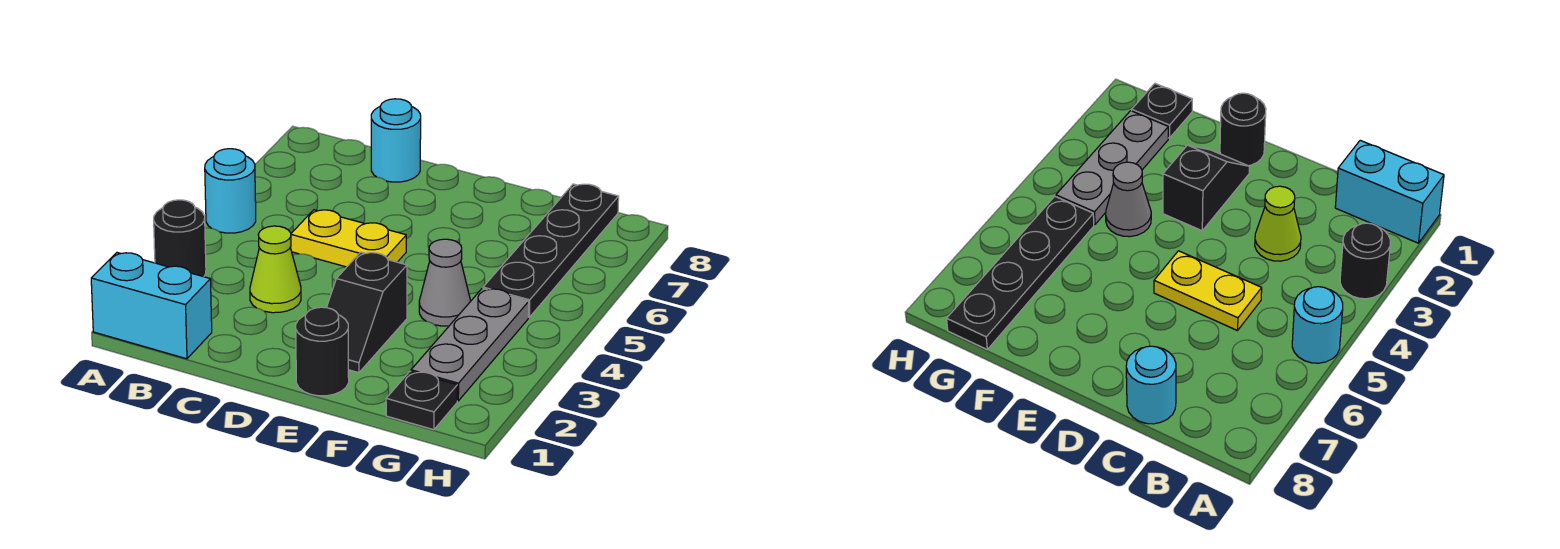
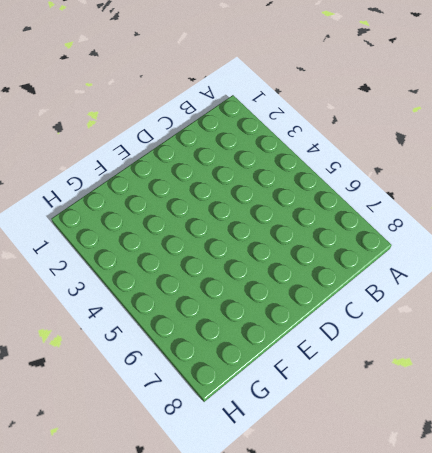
none -> cyan 1x2 brick [91,253,212,359]
none -> black 1x1 round brick [154,200,206,277]
none -> cyan 1x1 round brick [205,149,256,233]

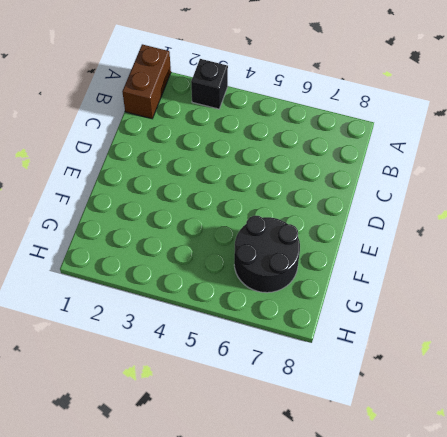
brown 1x2 brick [122,44,171,119] -> cyan 1x2 brick [91,253,212,359]
black 1x1 brick [191,59,228,109] -> black 1x1 round brick [154,200,206,277]
black 2x2 round brick [234,216,300,293] -> black 1x4 plate [483,184,619,317]
none -> cyan 1x1 round brick [205,149,256,233]
none -> lime 1x1 cone [250,226,301,313]
none -> yellow 1x2 plate [290,210,406,267]

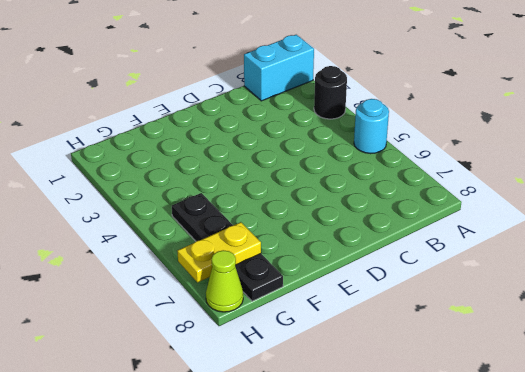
yellow 1x2 plate [177,222,261,283] -> yellow 1x2 plate moved to [290,210,406,267]
lime 1x1 cone [206,250,243,312] -> lime 1x1 cone moved to [250,226,301,313]
none -> cyan 1x1 round brick [371,99,421,182]
none -> black 1x1 round brick [296,307,349,396]
none -> black 1x2 slope [327,252,407,373]

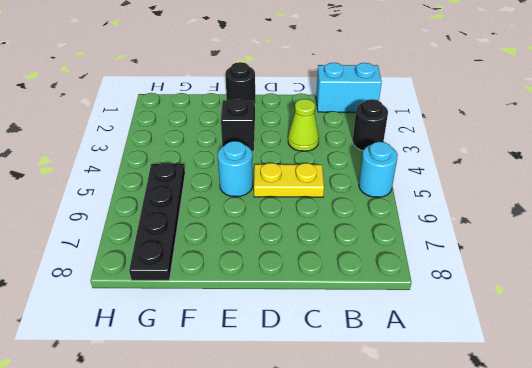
cyan 1x1 round brick [218,141,253,197] -> cyan 1x1 round brick moved to [371,99,421,182]
none -> grey 1x1 cone [419,239,471,326]
none -> black 1x1 plate [386,371,457,430]
none -> grey 1x3 plate [411,289,529,401]

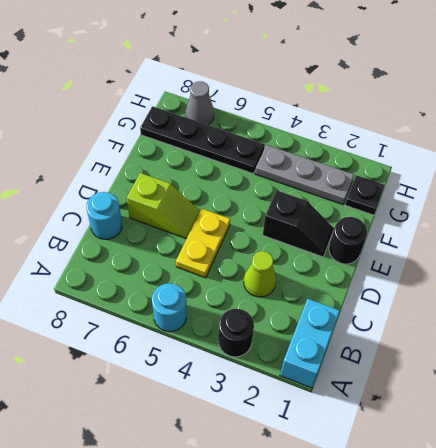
lime 1x2 slope [127,173,200,239] -> none
grey 1x1 cone [185,81,214,125] -> grey 1x1 cone moved to [419,239,471,326]

